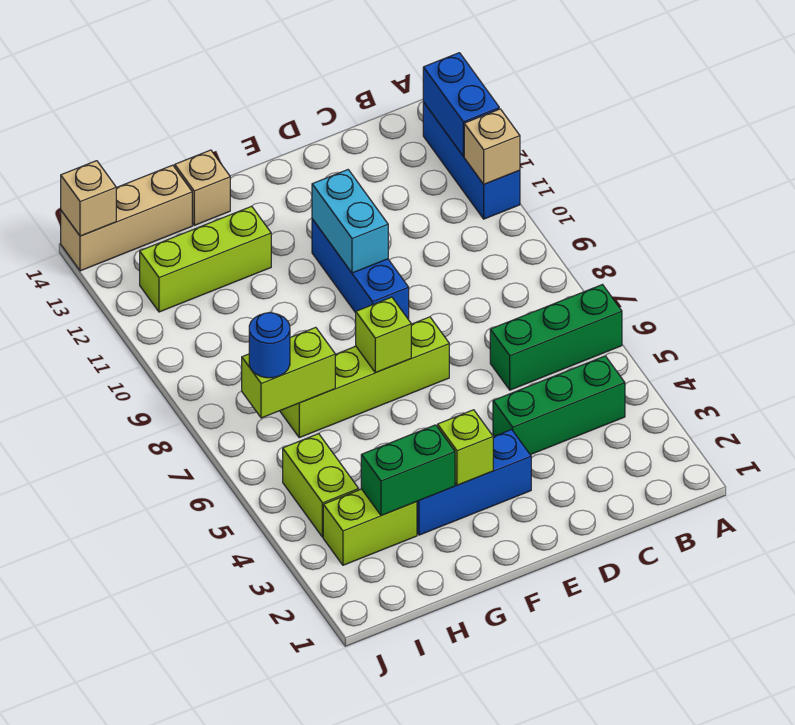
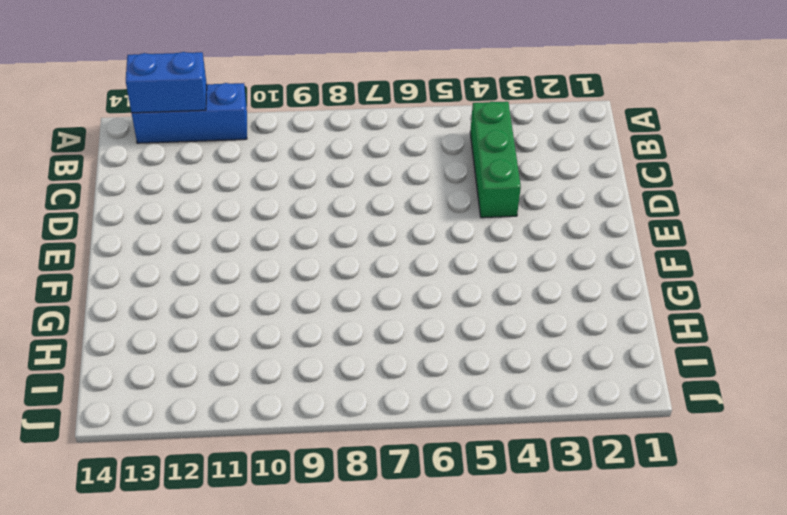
none -> green 1x3 brick [490,285,622,390]
none -> blue 1x3 brick [417,429,531,535]
none -> lime 1x4 brick [280,317,449,438]

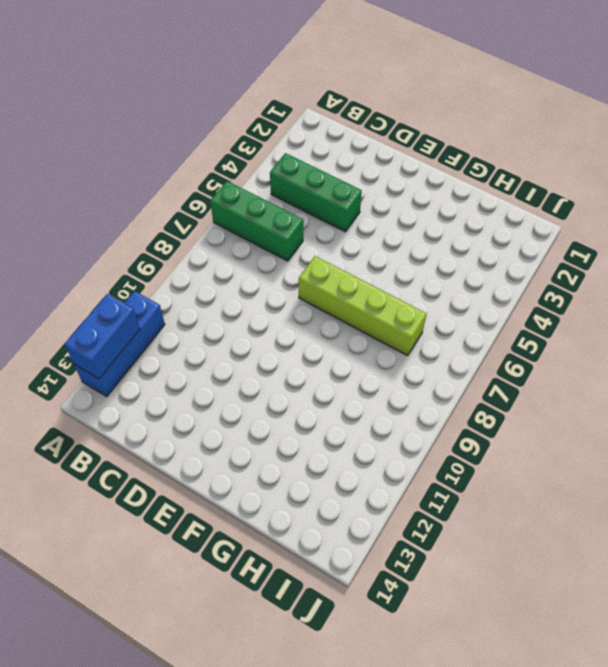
none -> blue 1x3 brick [417,429,531,535]
none -> blue 1x3 brick [312,219,409,320]
none -> lime 1x3 brick [140,206,271,312]

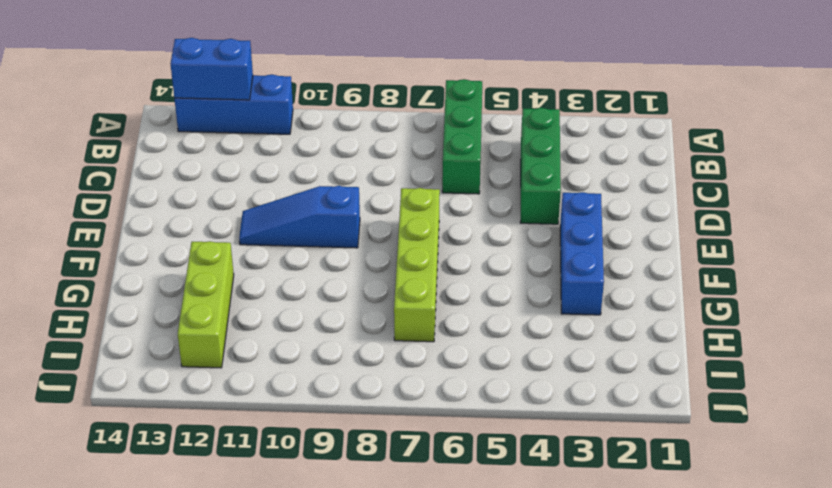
blue 1x3 slope [239,186,360,248] -> blue 1x3 brick [312,219,409,320]
none -> tan 1x1 brick [175,150,230,225]
none -> lime 1x2 brick [323,489,417,565]
none -> tan 1x3 brick [61,165,192,271]

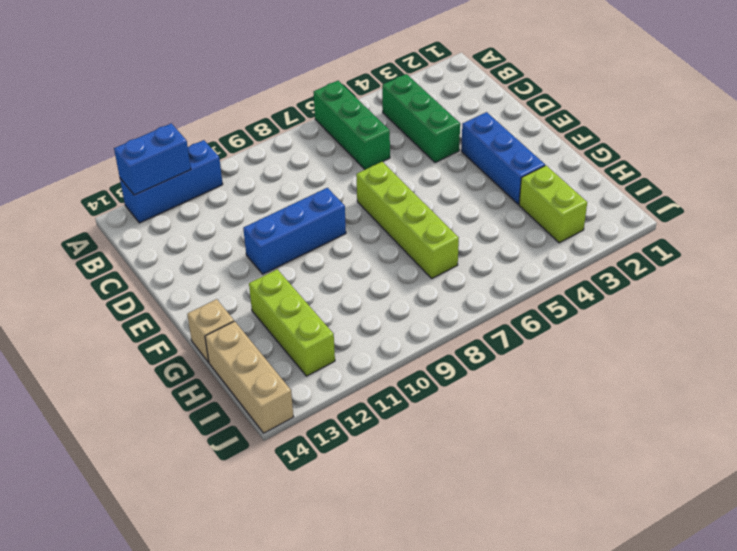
none -> lime 1x2 brick [283,434,359,537]
none -> tan 1x1 brick [464,109,520,184]
none -> cyan 1x2 brick [312,170,388,273]

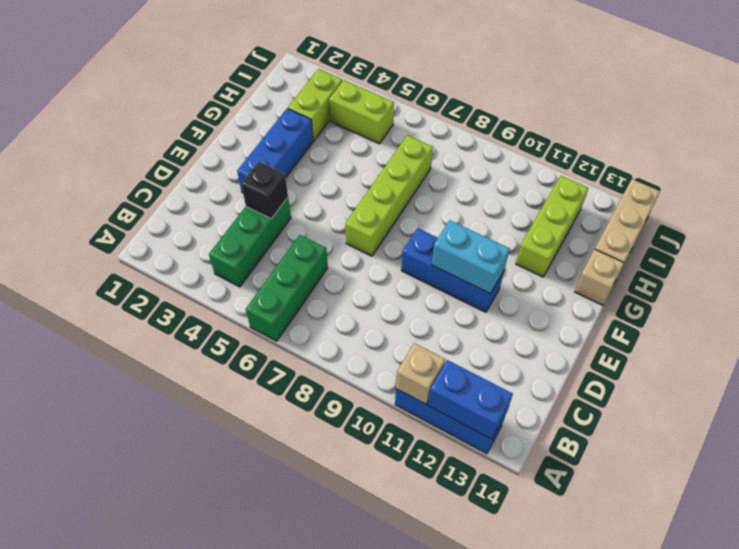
black 1x1 brick [241,162,288,219] -> none
none -> lime 1x1 brick [438,410,493,485]
none -> lime 1x1 brick [356,297,411,373]
none -> green 1x2 brick [361,425,455,516]

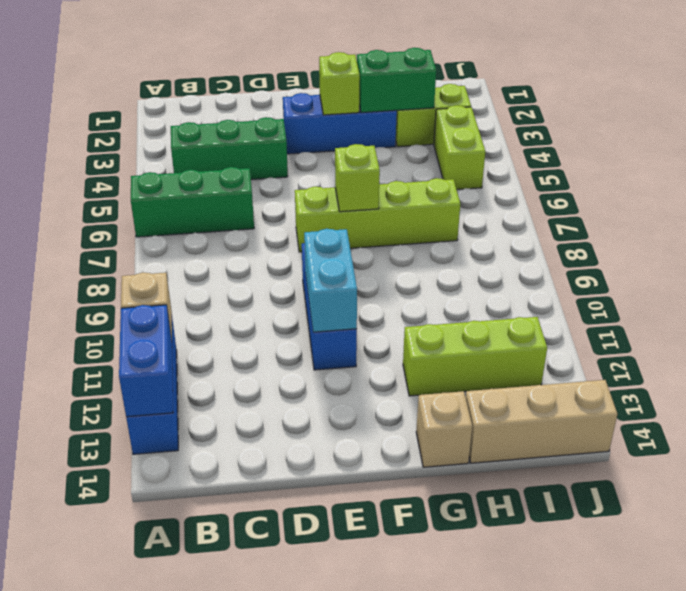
none -> lime 1x2 brick [242,327,335,418]
none -> tan 1x1 brick [61,161,116,236]
none -> blue 1x1 round brick [249,313,290,378]

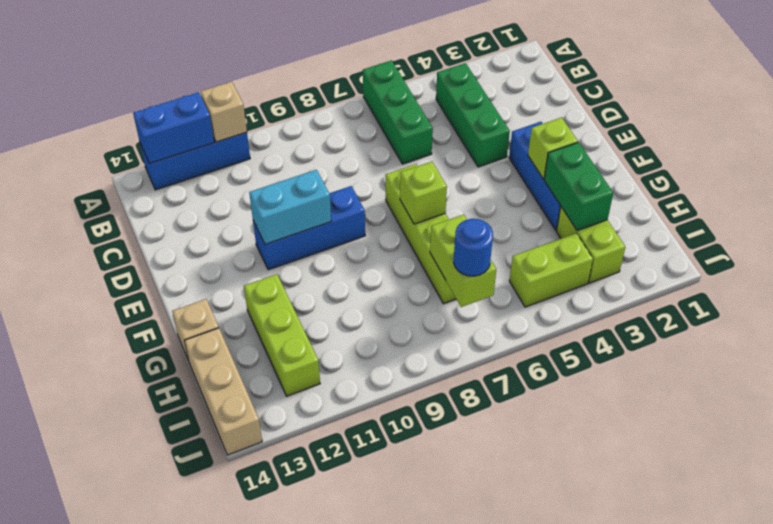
none -> tan 1x1 brick [61,161,116,236]

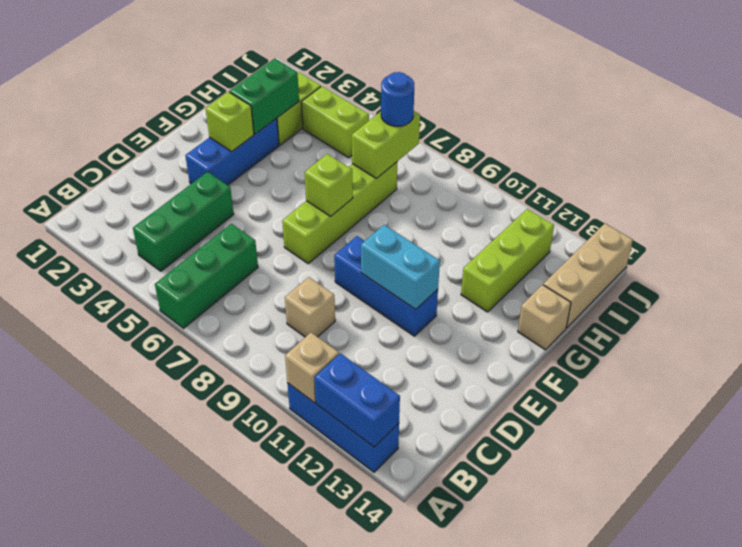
tan 1x1 brick [285,277,335,337] -> tan 1x1 brick moved to [61,161,116,236]

